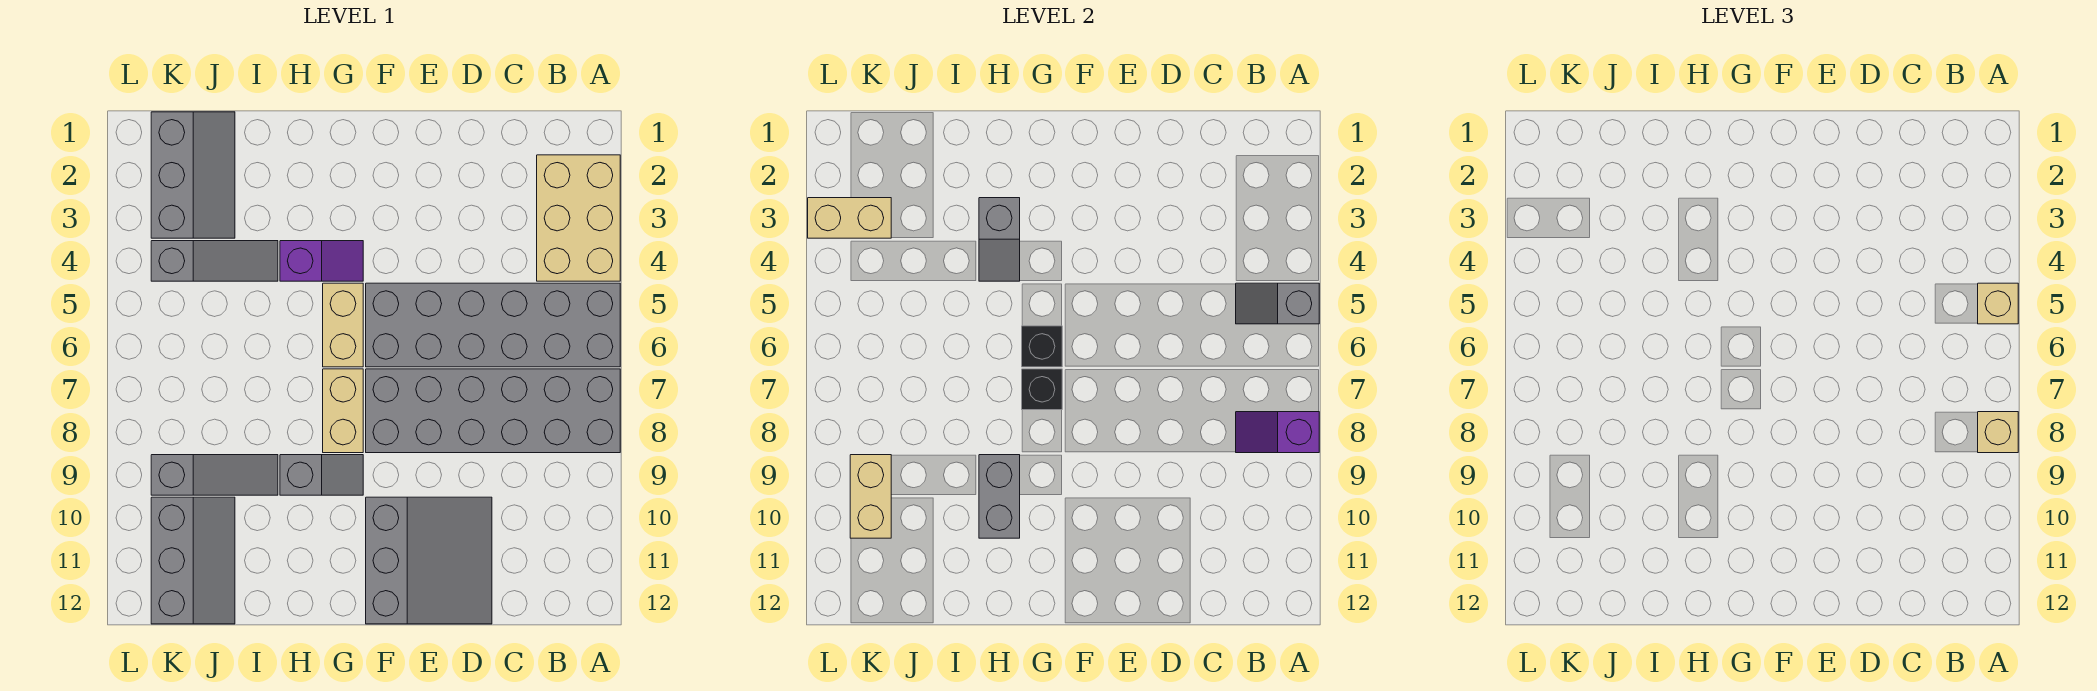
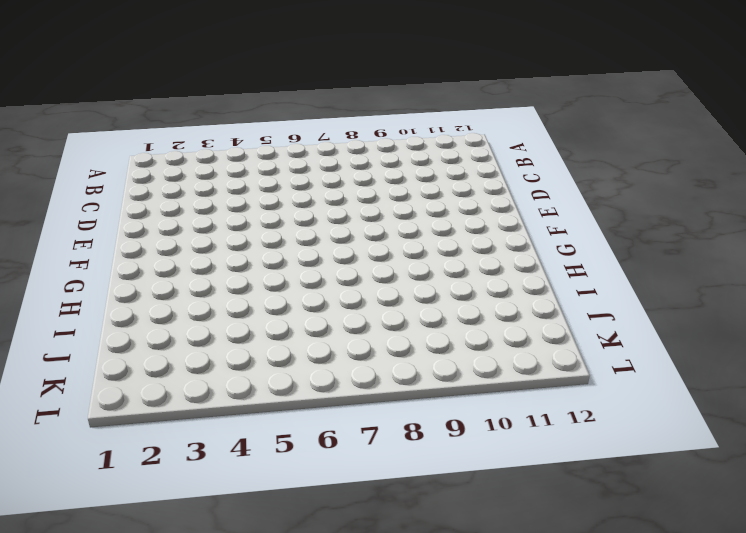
none -> tan 2x3 brick [537,155,620,281]
none -> grey 2x6 brick [366,283,620,367]
none -> grey 2x6 brick [366,369,620,453]

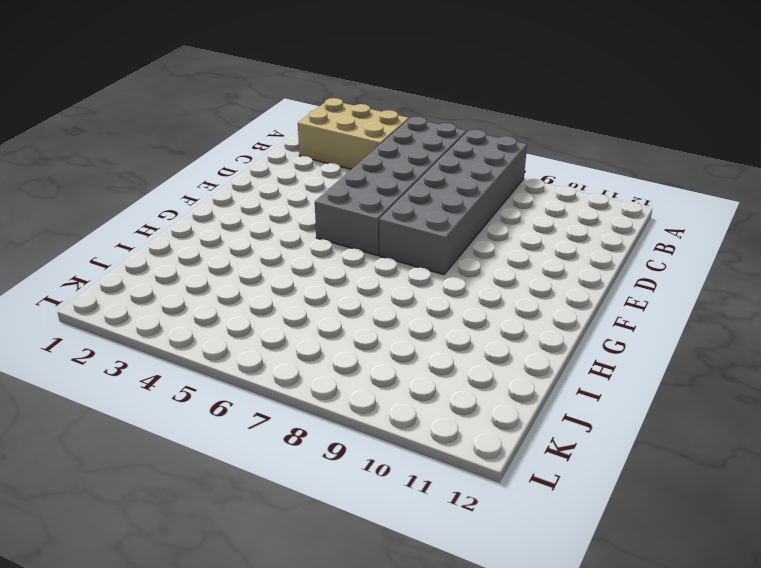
none -> grey 3x3 slope [366,497,492,624]
none -> purple 1x2 slope [280,241,363,281]
none -> tan 1x2 brick [323,283,363,367]

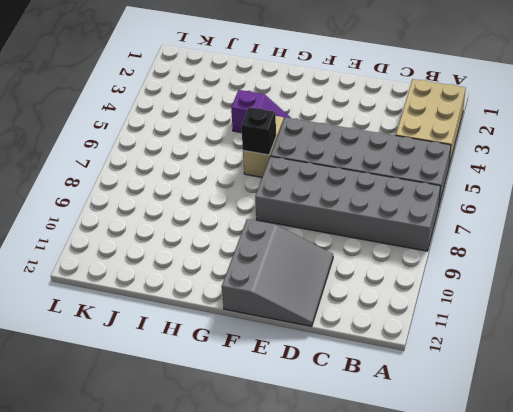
none -> tan 1x2 brick [323,369,363,453]
none -> grey 1x2 slope [280,455,363,495]
none -> grey 1x3 slope [151,241,278,281]

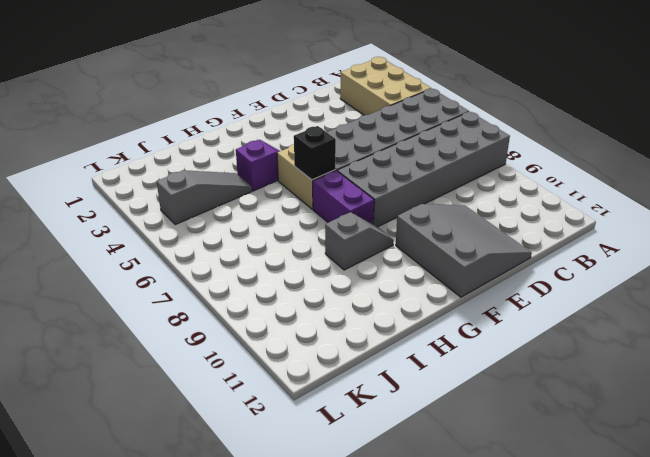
purple 1x2 brick [313,171,374,224] -> tan 1x2 brick [323,369,363,453]
none -> grey 1x3 slope [151,455,278,495]
none -> grey 2x3 slope [151,112,235,238]
none -> grey 2x3 slope [151,497,235,624]

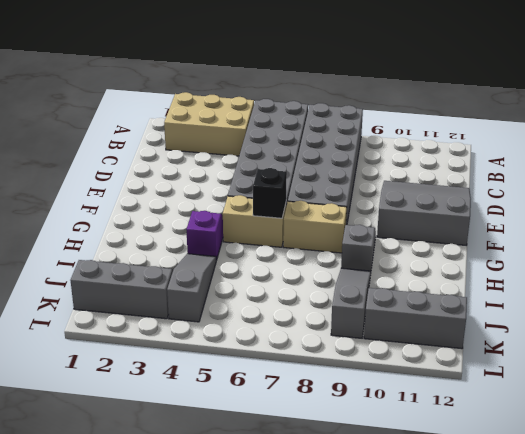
none -> grey 1x2 slope [1236,283,1319,324]
none -> purple 1x2 slope [1236,412,1319,453]
none -> black 1x1 brick [1022,369,1062,410]

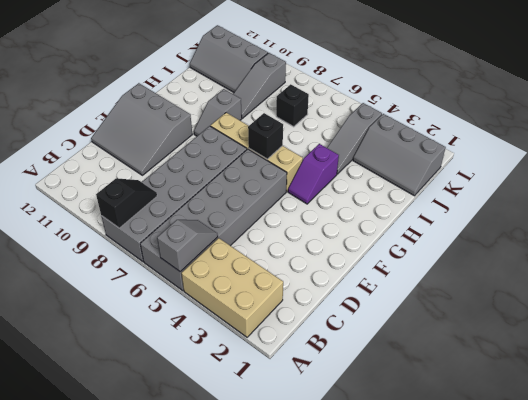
black 1x2 slope [96,178,157,228] -> purple 1x2 slope [1236,412,1319,453]
black 1x1 brick [276,84,309,127] -> black 1x1 brick moved to [1022,369,1062,410]
none -> grey 1x2 slope [979,198,1020,281]
none -> grey 1x2 brick [979,455,1020,538]
none -> tan 1x2 brick [808,198,891,238]

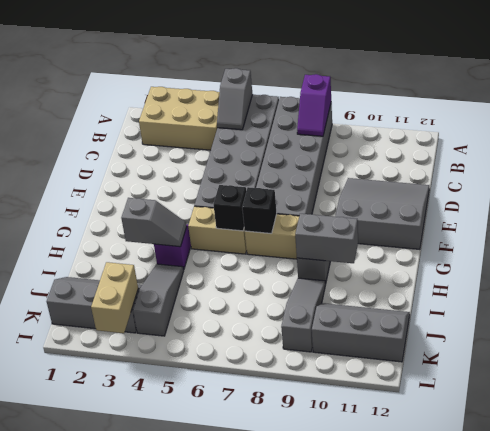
none -> tan 1x2 brick [850,455,891,538]
none -> tan 1x1 brick [1978,283,2018,324]
none -> tan 1x1 brick [1978,412,2018,453]

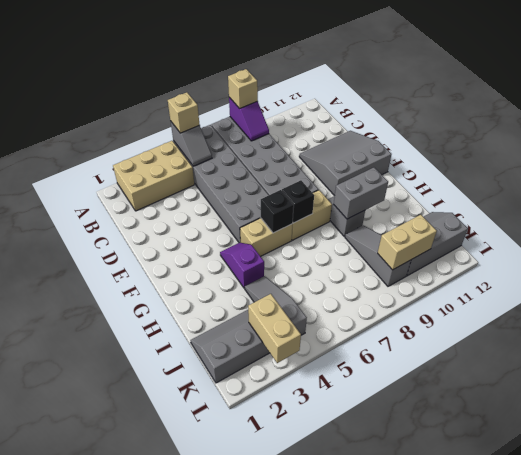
none -> grey 1x2 slope [979,198,1020,281]

